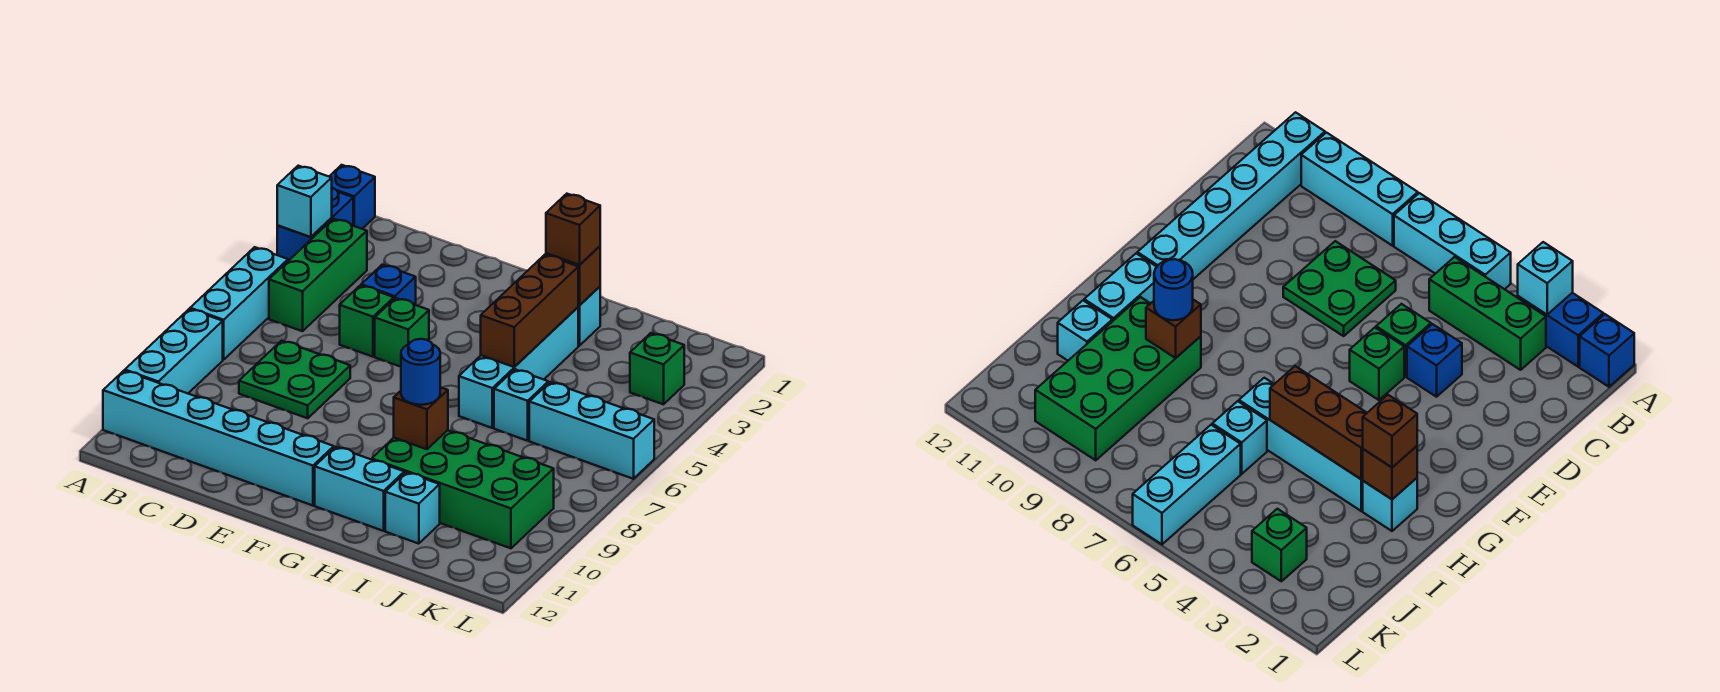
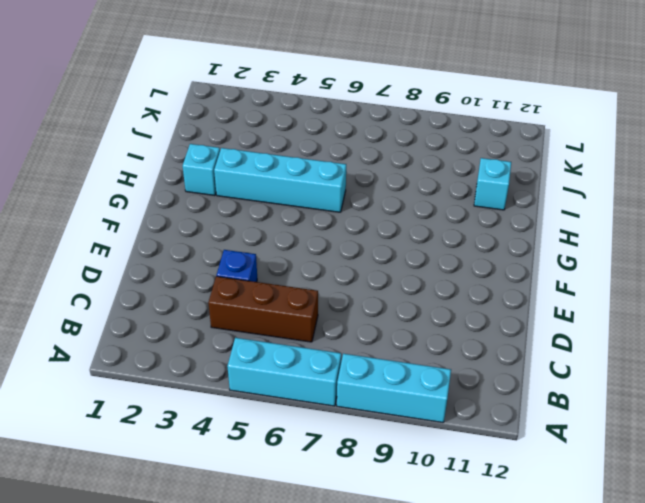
brown 1x3 brick [208,276,318,342] -> brown 1x3 brick moved to [481,255,578,367]
none -> blue 1x1 brick [329,165,375,229]
none -> blue 1x2 brick [277,188,353,261]
none -> cyan 1x6 brick [103,371,334,505]

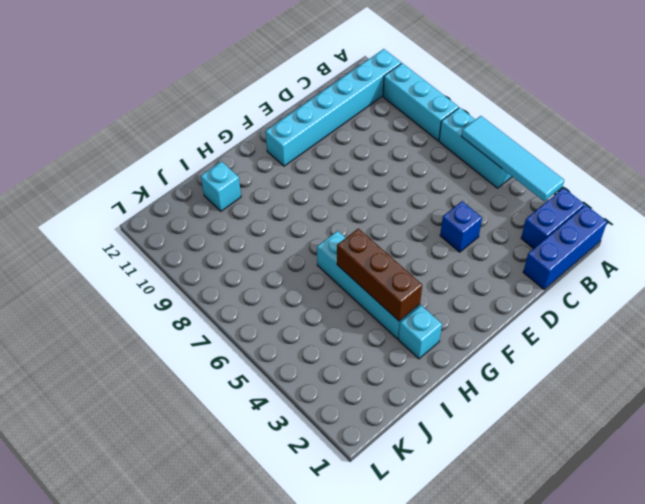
blue 1x3 brick [523,205,607,289] -> blue 1x1 brick [329,165,375,229]
blue 1x2 brick [521,188,584,249] -> blue 1x2 brick turned to [277,188,353,261]
cyan 1x4 tile [461,116,564,201] -> cyan 1x1 brick [277,166,332,237]
none -> green 1x3 brick [269,219,367,331]
none -> green 2x2 plate [239,341,350,418]
none -> green 1x1 brick [340,285,394,357]

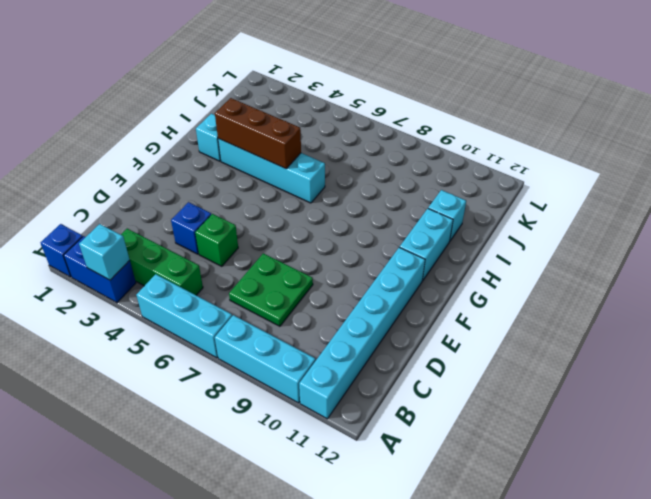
none -> green 1x1 brick [375,298,429,367]
none -> green 2x4 brick [372,430,554,548]
none -> cyan 1x1 brick [494,369,548,441]

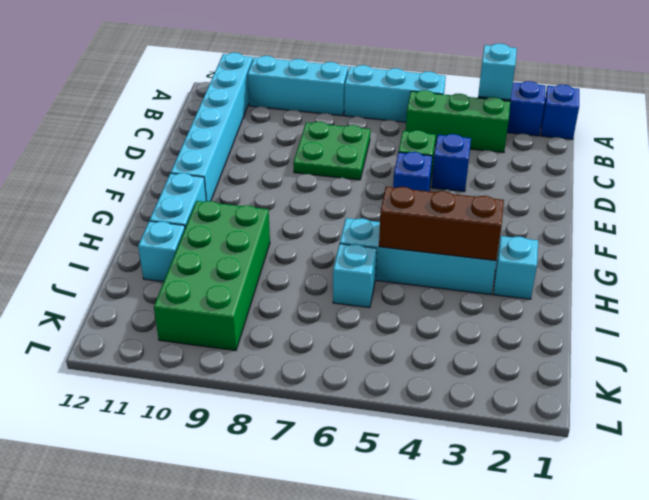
blue 1x1 brick [393,152,432,191] -> green 1x1 brick [375,298,429,367]
none -> cyan 1x3 brick [529,382,654,479]
none -> green 1x1 brick [630,333,684,404]
none -> brown 1x1 brick [546,246,600,305]

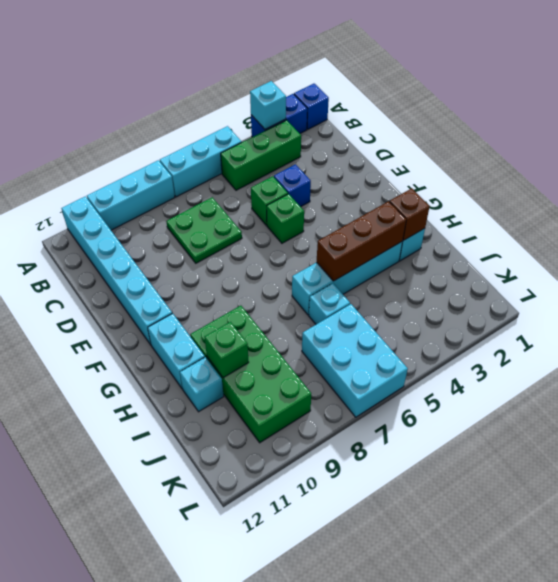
green 1x1 brick [204,322,249,378] -> green 1x1 brick moved to [630,333,684,404]
cyan 2x3 brick [302,304,408,417] -> cyan 1x3 brick [529,382,654,479]
none -> brown 1x1 brick [394,387,448,449]
none -> brown 1x1 brick [546,194,600,265]
none -> blue 1x1 round brick [401,339,440,405]

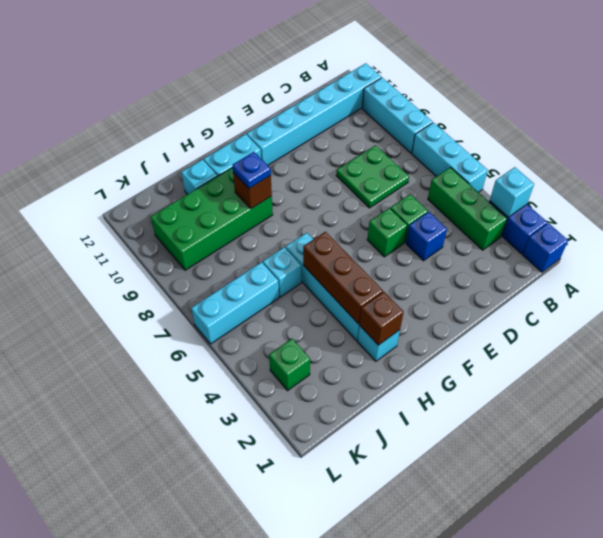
blue 1x1 plate [232,152,271,188] -> blue 1x1 round brick [401,339,440,405]
none -> brown 1x1 brick [546,194,600,265]

